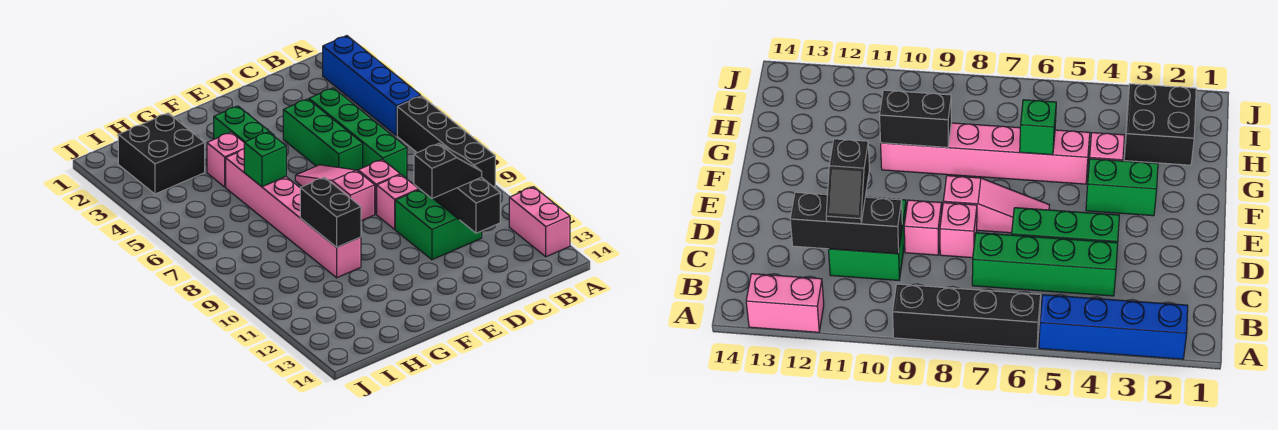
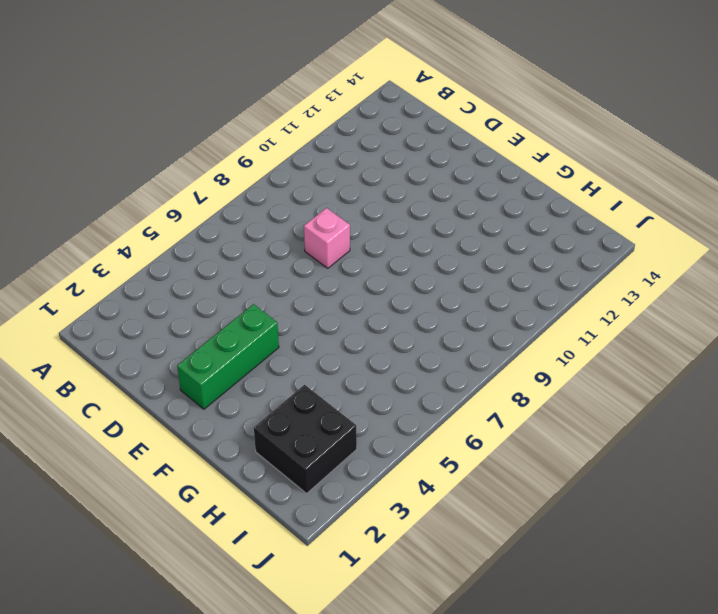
green 1x3 brick [177,304,279,409] -> green 1x3 brick moved to [283,99,363,171]
none -> blue 1x4 brick [322,36,421,136]
none -> black 1x4 brick [397,96,495,187]
none -> pink 1x2 brick [509,187,570,257]

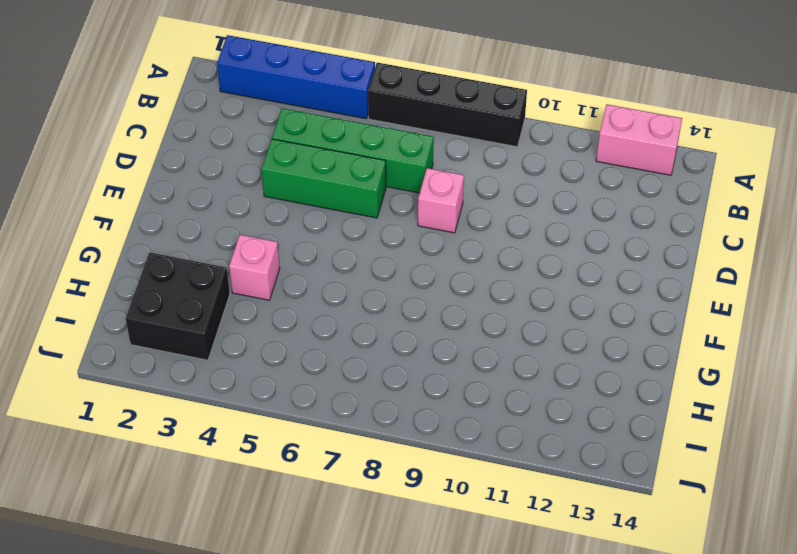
none -> green 2x2 brick [395,190,482,260]
none -> pink 1x1 brick [377,175,419,229]
none -> pink 1x3 slope [295,165,375,221]

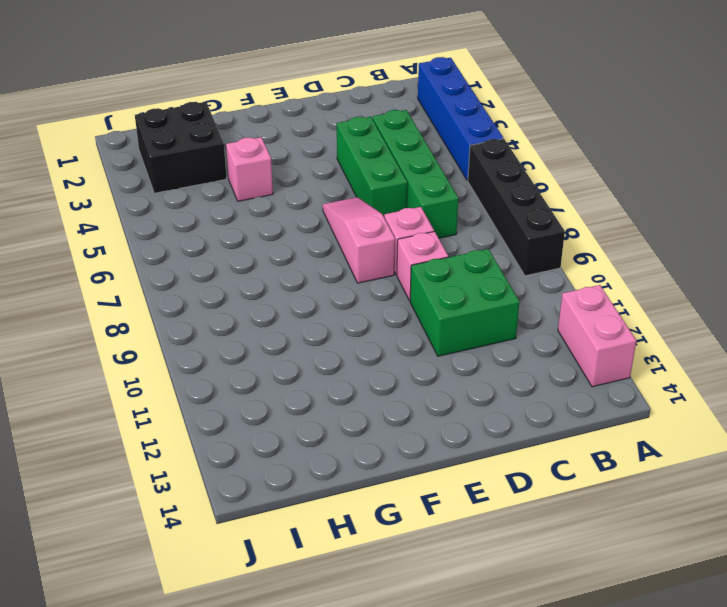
none -> green 1x2 brick [214,106,274,142]
none -> pink 1x6 brick [226,149,361,278]
none -> black 1x3 brick [433,177,500,233]

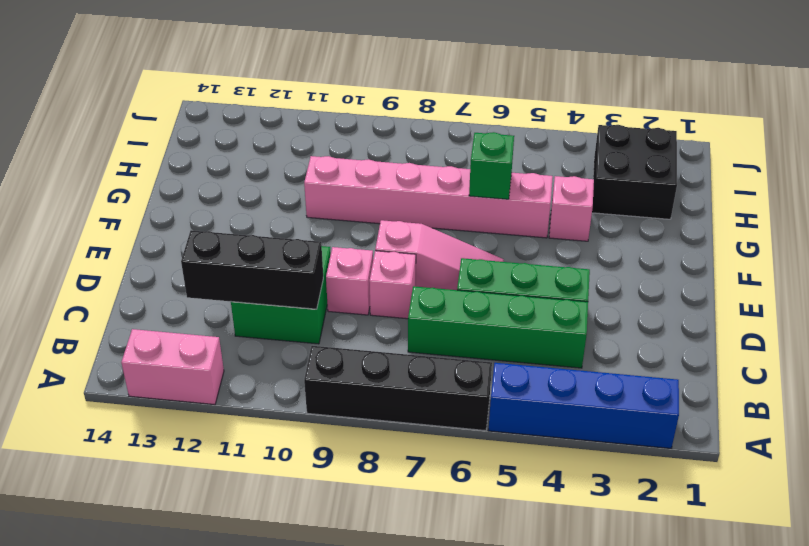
none -> green 1x2 brick [214,106,274,142]
none -> black 1x2 brick [300,177,361,247]
none -> black 1x2 slope [414,144,482,198]

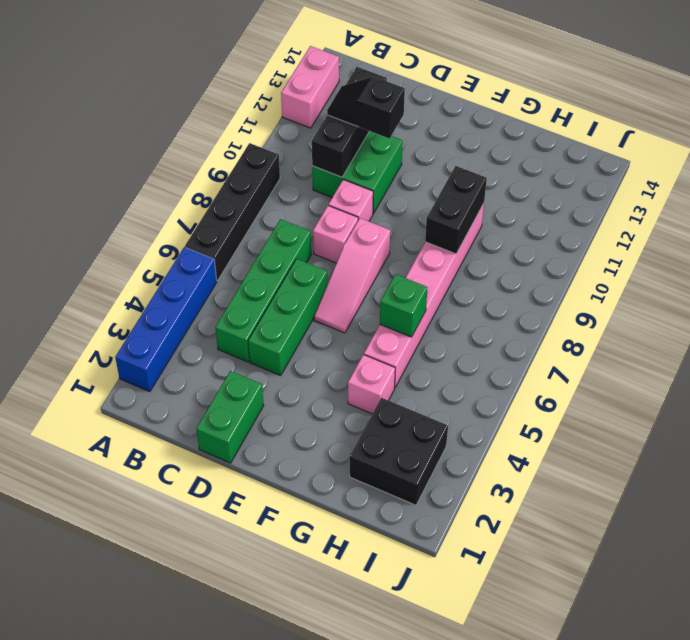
green 1x2 brick [196,371,264,463] -> green 1x2 brick moved to [214,106,274,142]

